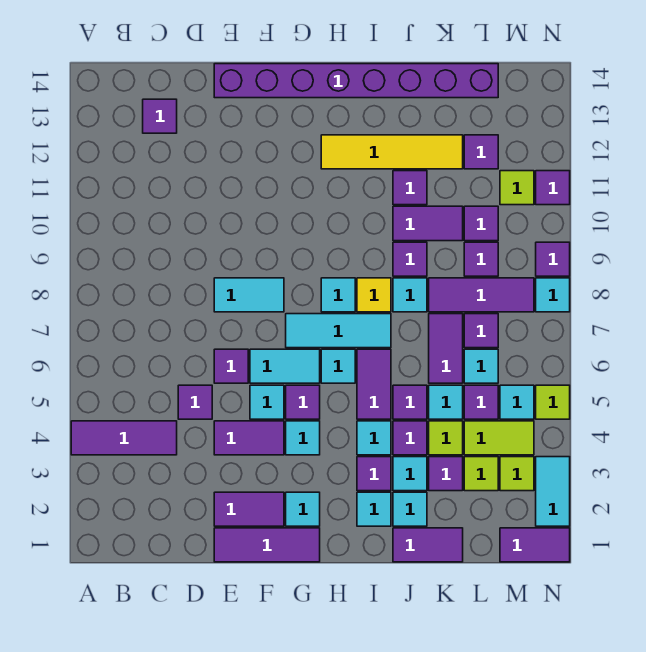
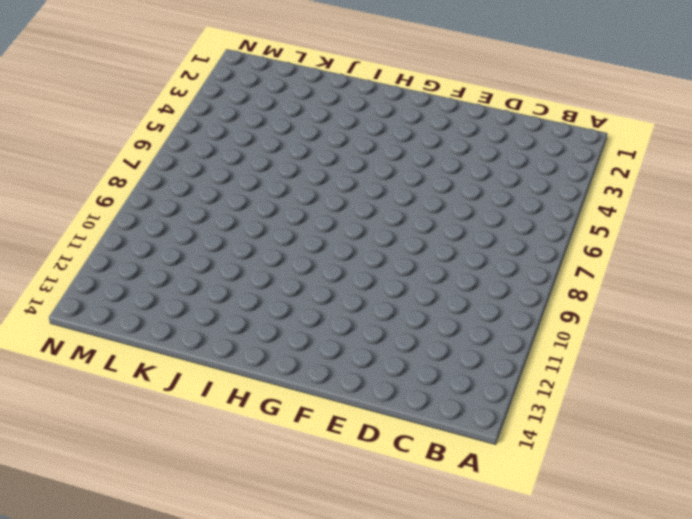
none -> purple 1x3 tile [71,421,177,455]
none -> purple 1x1 tile [143,99,177,133]
none -> purple 1x1 tile [178,385,212,419]
none -> purple 1x3 tile [214,528,320,562]

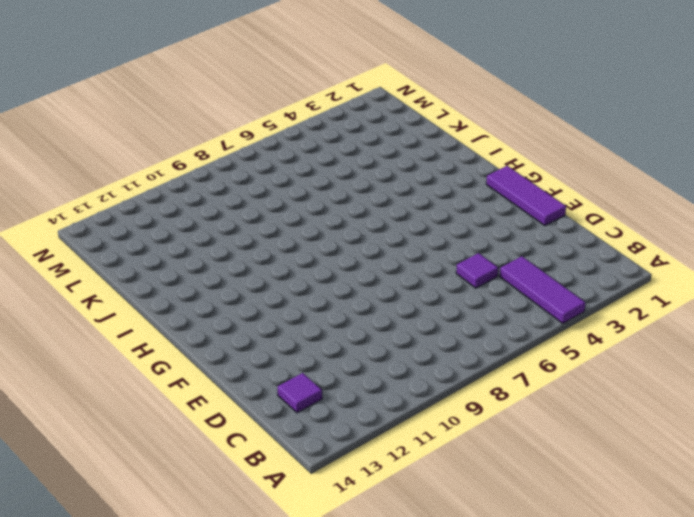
none -> purple 1x2 tile [214,492,284,526]
none -> purple 1x2 tile [214,421,284,455]
none -> purple 1x1 tile [214,349,248,383]
none -> cyan 1x2 tile [214,278,284,312]

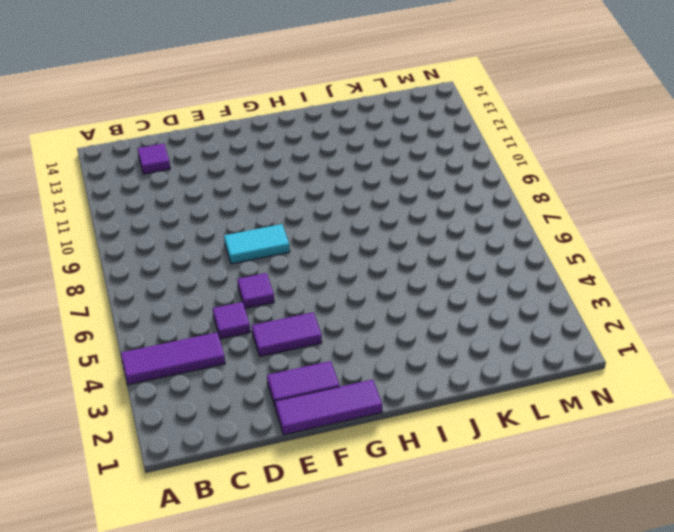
none -> purple 1x8 brick [214,64,498,98]
none -> cyan 1x1 tile [250,385,284,419]
none -> cyan 1x2 tile [250,349,320,383]
none -> cyan 1x1 tile [286,492,320,526]

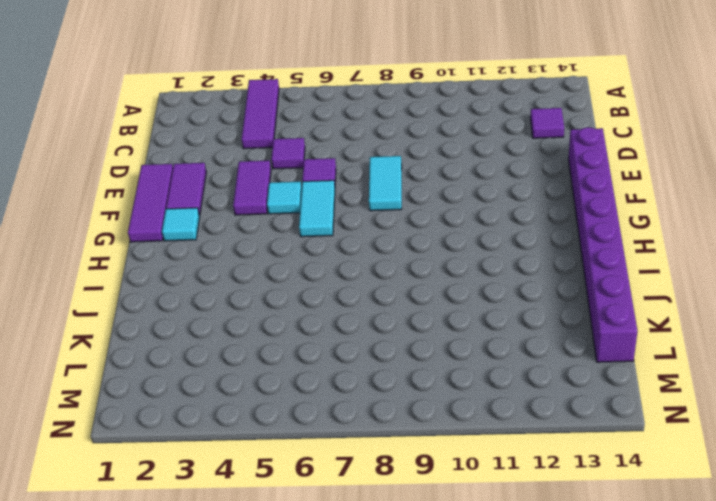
none -> cyan 1x1 tile [286,421,320,455]
none -> purple 1x1 tile [286,385,320,419]
none -> cyan 1x3 tile [286,314,391,348]
none -> cyan 1x1 tile [321,349,355,383]

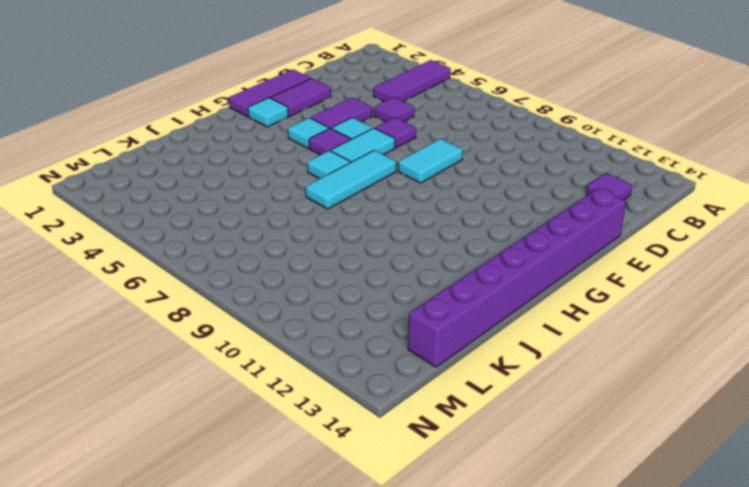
none -> cyan 1x1 tile [321,278,355,312]
none -> yellow 1x4 tile [321,135,463,169]
none -> cyan 1x1 tile [357,492,391,526]
none -> purple 1x1 tile [357,457,391,491]

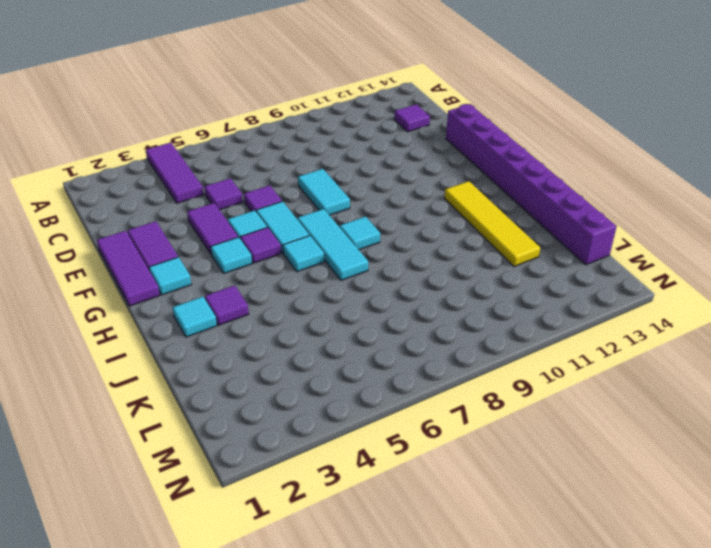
none -> cyan 1x1 tile [357,421,391,455]
none -> purple 1x2 tile [357,349,391,419]
none -> yellow 1x1 tile [357,278,391,312]
none -> purple 1x2 tile [393,528,463,562]

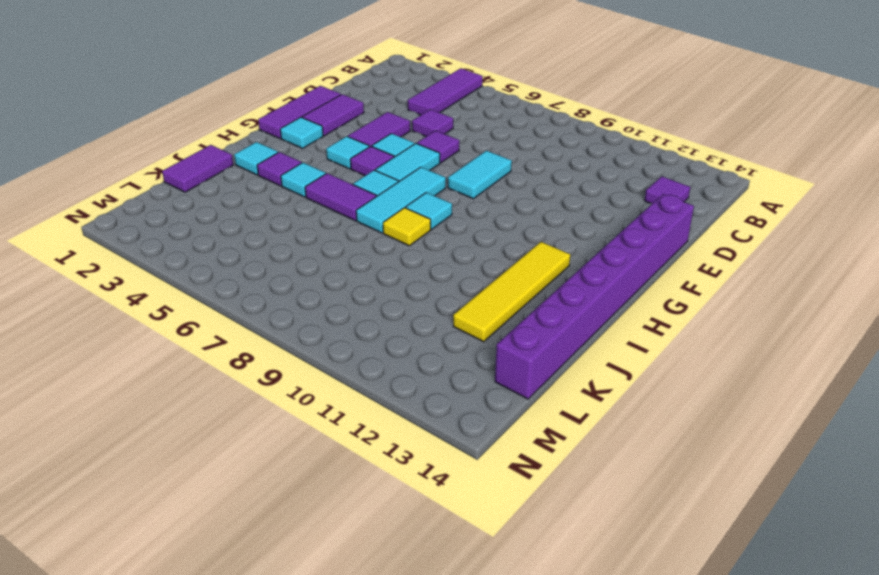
none -> cyan 1x1 tile [393,492,427,526]
none -> cyan 1x1 tile [393,457,427,491]
none -> purple 1x1 tile [393,421,427,455]
none -> purple 1x1 tile [393,385,427,419]

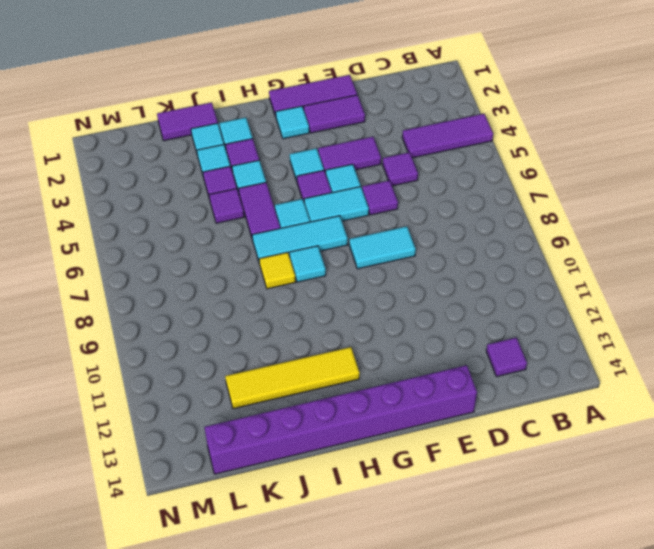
none -> cyan 1x1 tile [393,278,427,312]
none -> purple 1x1 tile [393,242,427,276]
none -> purple 1x2 tile [393,206,463,241]
none -> purple 1x1 tile [393,171,427,205]

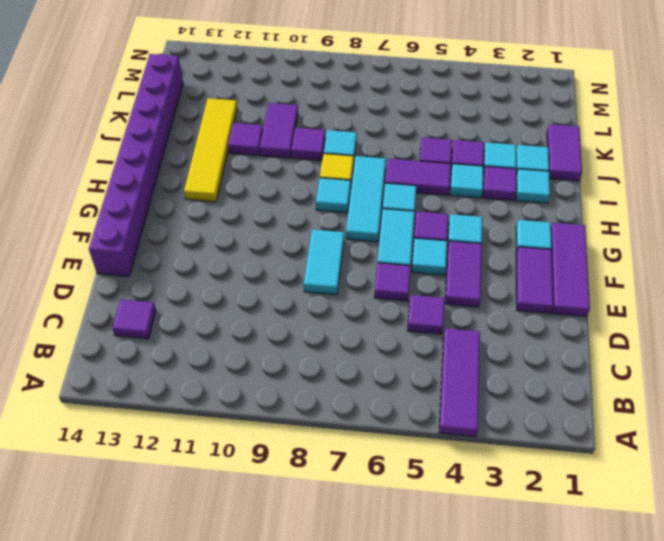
none -> purple 1x1 tile [429,457,463,491]
none -> lime 1x1 tile [429,421,463,455]
none -> cyan 1x1 tile [429,385,463,419]
none -> purple 1x2 tile [429,314,463,383]

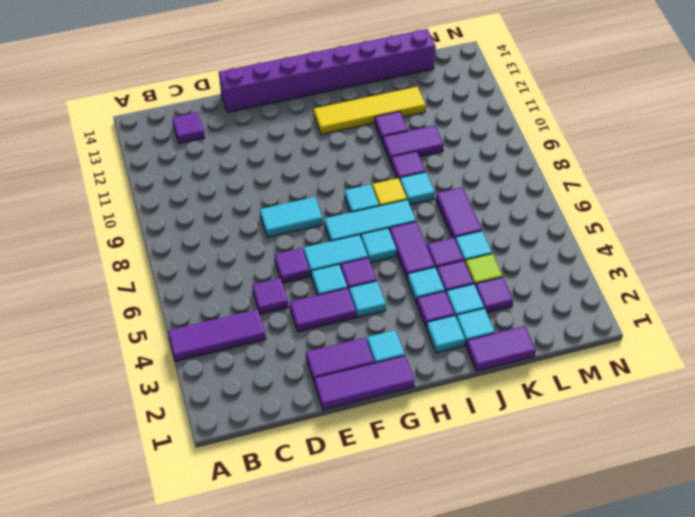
none -> purple 1x3 tile [429,278,534,312]
none -> lime 1x1 tile [464,457,498,491]
none -> lime 1x2 tile [464,421,534,455]
none -> purple 1x1 tile [464,385,498,419]

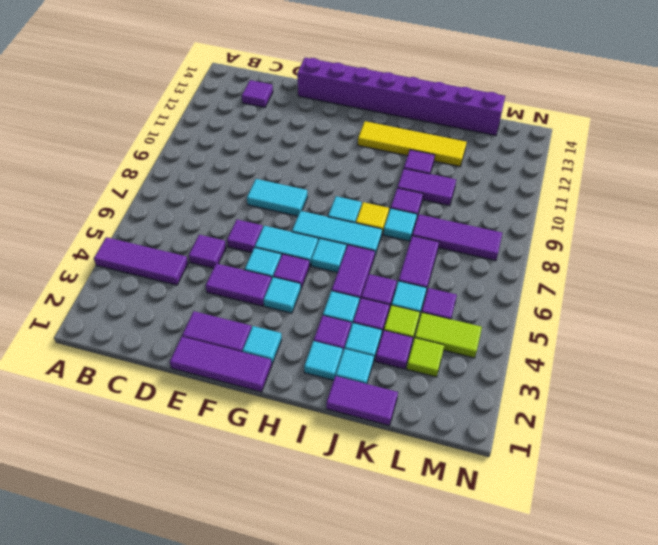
none -> cyan 1x1 tile [464,349,498,383]
none -> purple 1x1 tile [464,314,498,348]
none -> purple 1x1 tile [464,242,498,276]
none -> purple 1x1 tile [464,206,498,241]

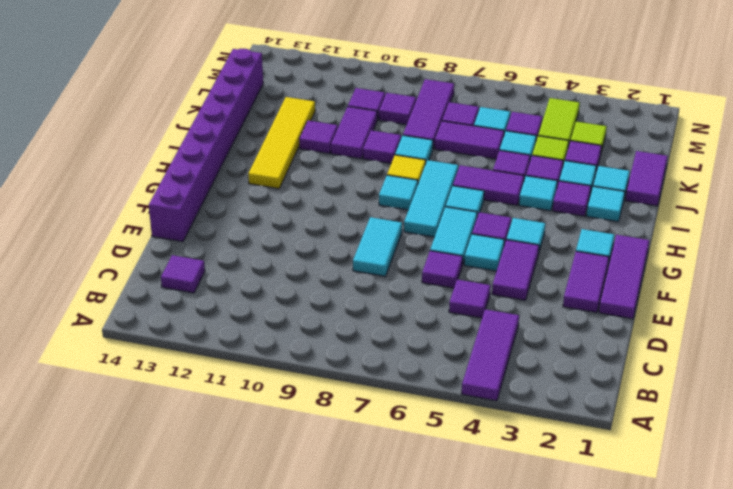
none -> purple 1x1 tile [464,135,498,169]
none -> purple 1x2 tile [500,528,570,562]
none -> lime 1x1 tile [500,457,534,491]
none -> cyan 1x1 tile [500,385,534,419]

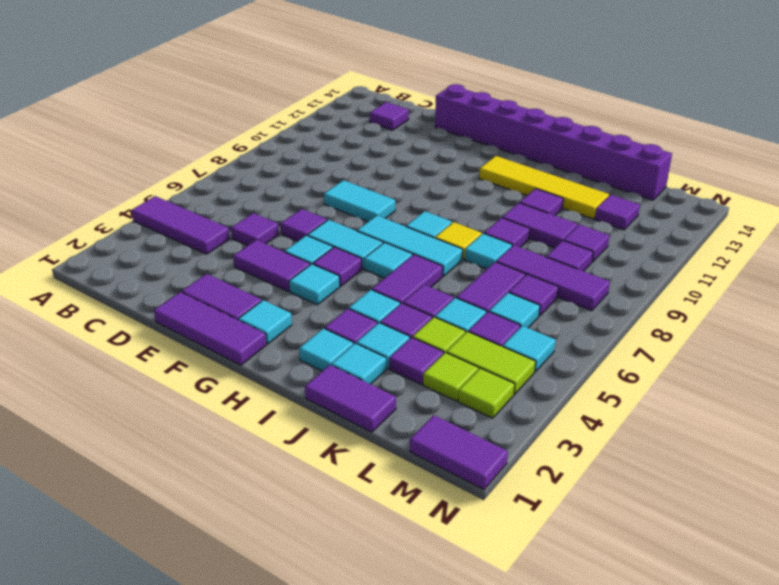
none -> lime 1x1 tile [500,171,534,205]
none -> cyan 1x2 tile [536,457,570,526]
none -> lime 1x1 tile [536,385,570,419]
none -> cyan 1x1 tile [536,278,570,312]

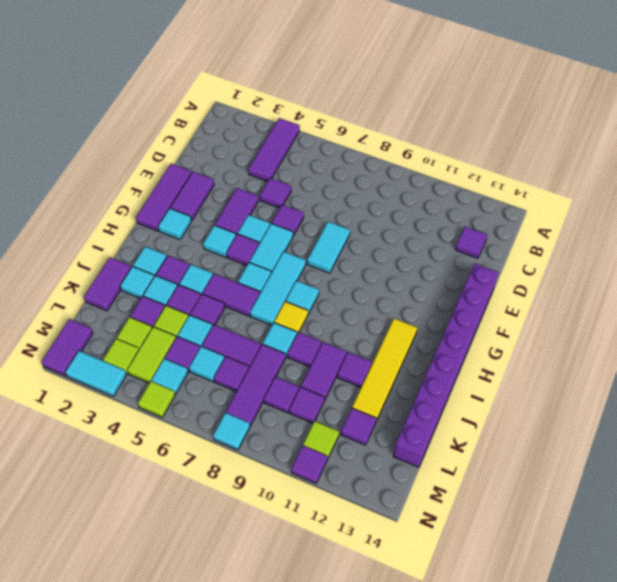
none -> purple 1x1 tile [536,242,570,276]

